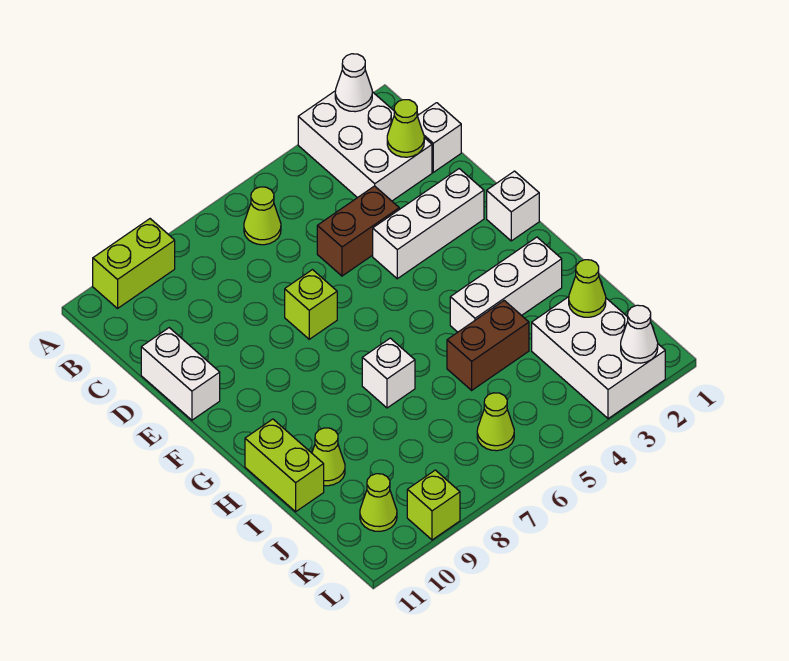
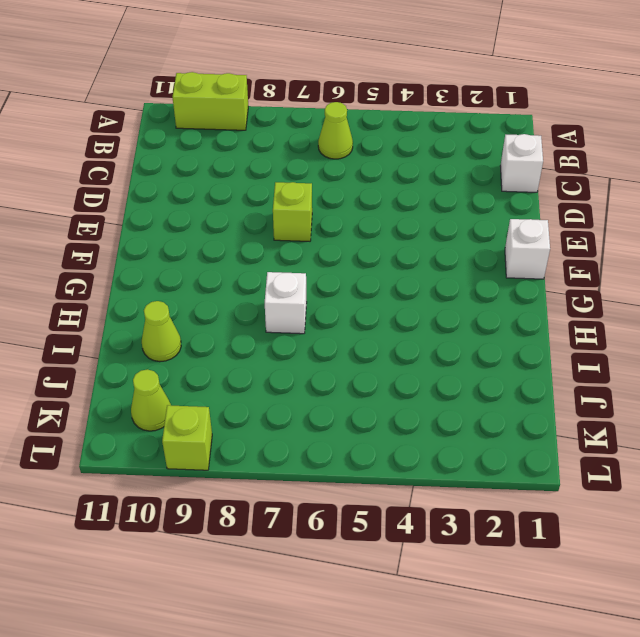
none -> white 2x3 brick [298,91,432,201]
none -> brown 1x2 brick [317,186,399,276]
none -> white 1x2 brick [141,328,220,420]

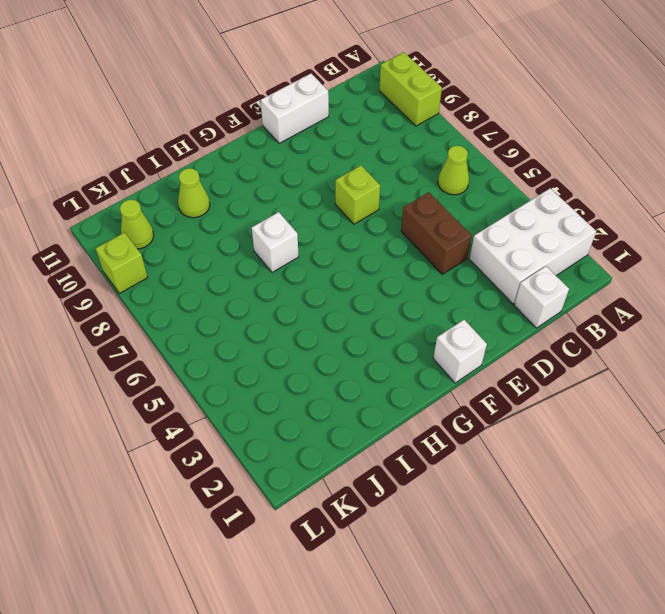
none -> white 1x3 brick [373,169,484,279]
none -> white 1x3 brick [450,237,562,332]
none -> lime 1x2 brick [245,419,324,512]

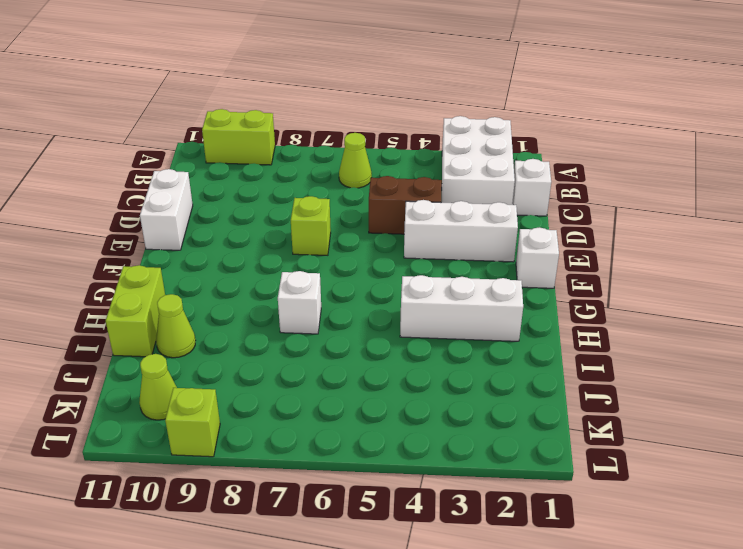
none -> brown 1x2 brick [447,301,529,390]
none -> white 2x3 brick [532,297,665,419]
none -> lime 1x1 cone [477,393,514,451]

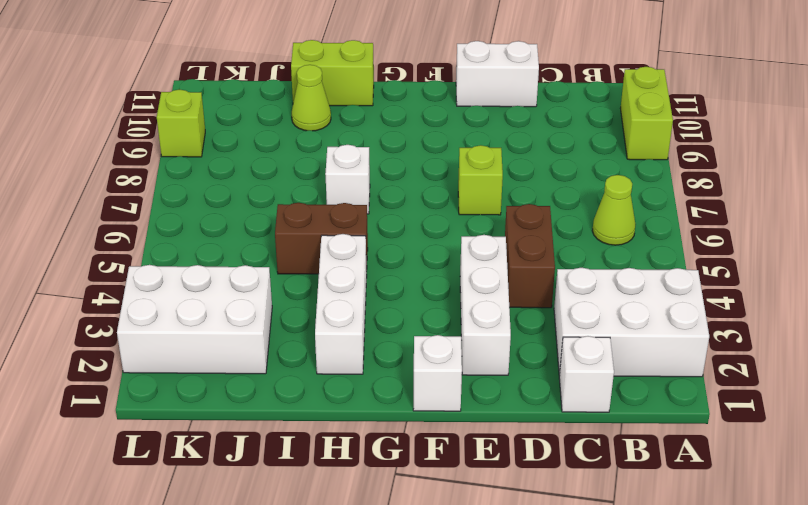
brown 1x2 brick [275,203,368,274] -> brown 1x2 brick turned to [447,301,529,390]
none -> lime 1x1 cone [477,393,514,451]
none -> lime 1x1 cone [360,474,397,531]
none -> white 1x1 cone [335,54,372,112]

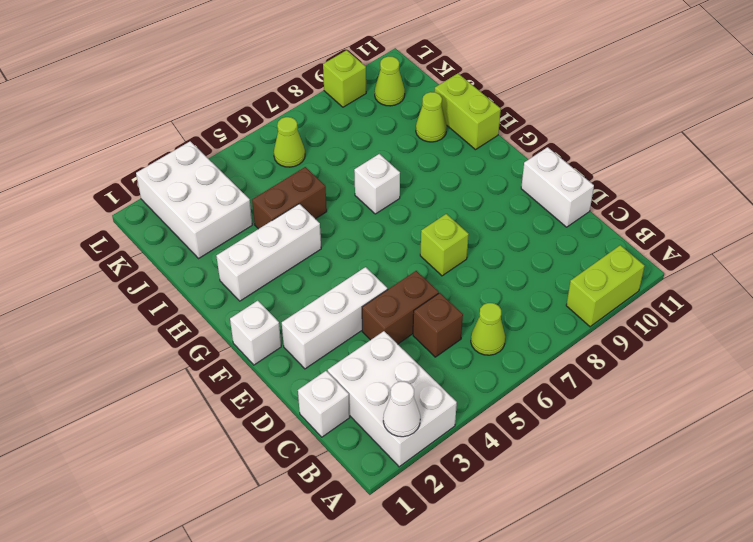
brown 1x1 brick [413,293,463,357] -> none
none -> lime 1x1 cone [387,100,424,157]
none -> lime 1x1 cone [569,260,606,317]
none -> white 1x1 cone [621,305,658,363]

